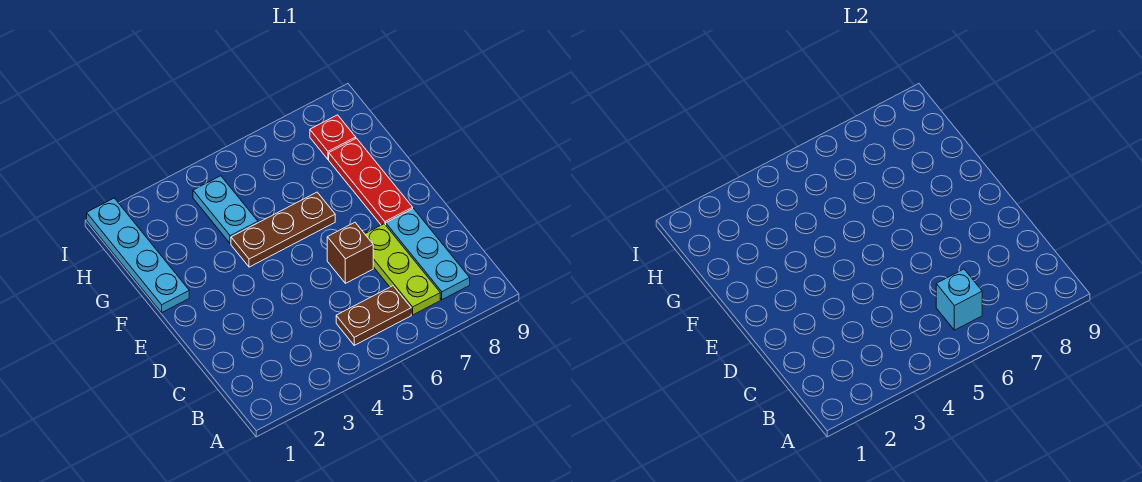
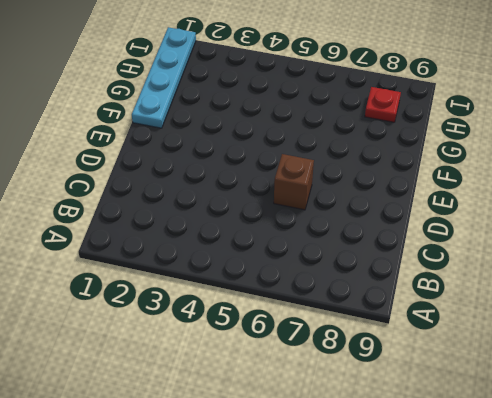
none -> brown 1x2 plate [336,286,411,345]
none -> lime 1x3 plate [365,224,440,315]

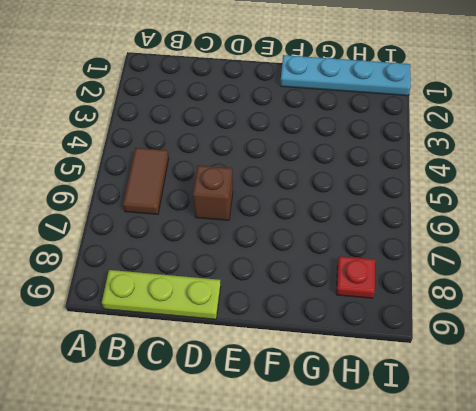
brown 1x2 tile [123,148,169,214] -> brown 1x2 plate [336,286,411,345]
lime 1x3 plate [102,270,221,319] -> lime 1x3 plate moved to [365,224,440,315]
none -> cyan 1x3 plate [386,209,470,300]
none -> red 1x3 plate [329,138,413,225]

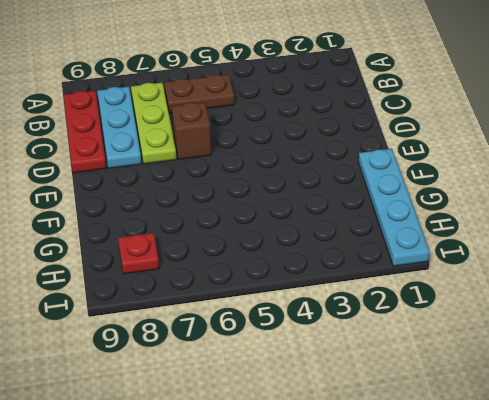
red 1x3 plate [64,91,106,173] -> red 1x3 plate moved to [329,138,413,225]
none -> brown 1x3 plate [231,192,335,267]
none -> cyan 1x2 plate [193,176,258,244]

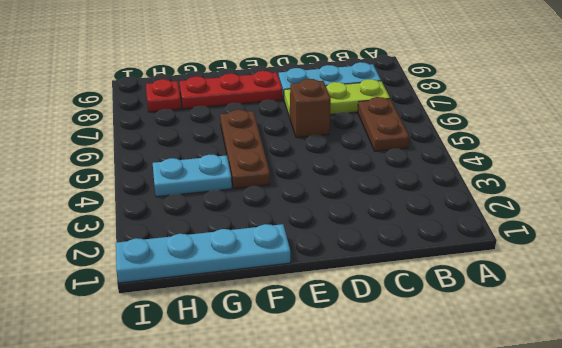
none -> cyan 1x1 brick [936,269,982,330]

